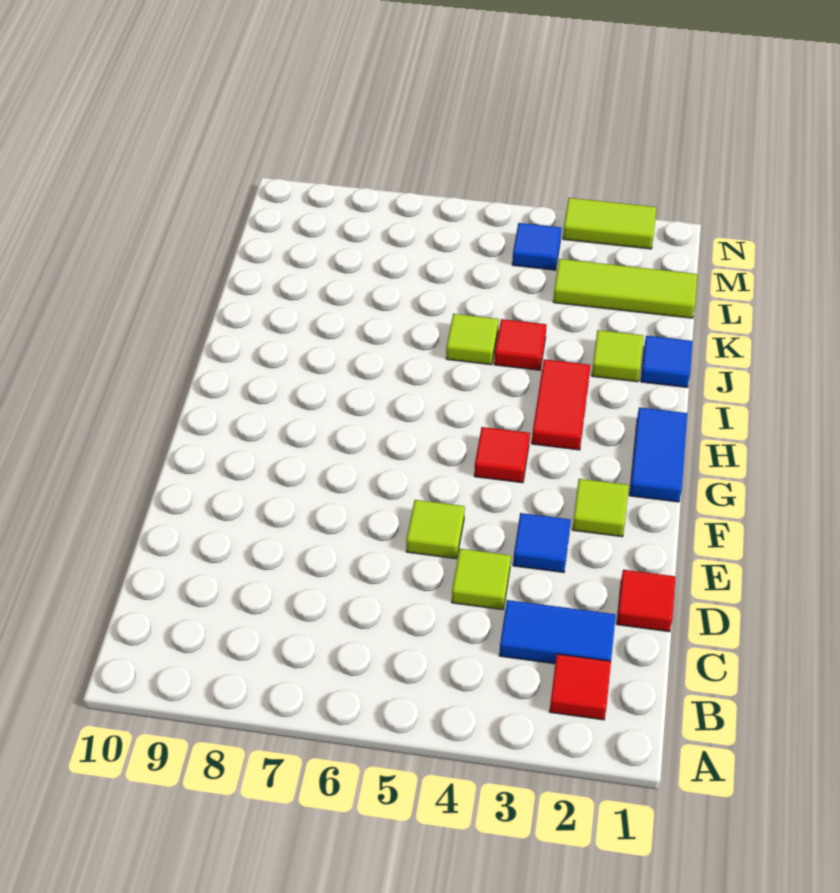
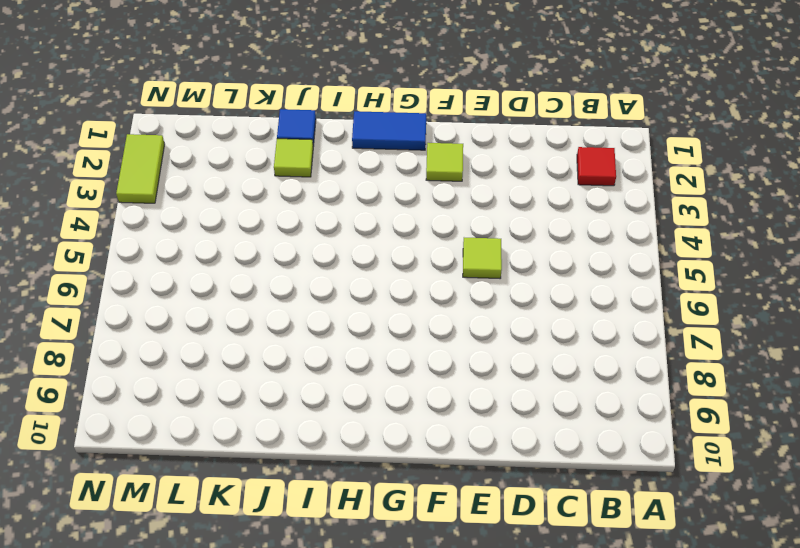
none -> blue 1x2 tile [499,600,616,664]
none -> red 1x1 tile [617,570,675,632]
none -> lime 1x1 tile [452,549,511,610]

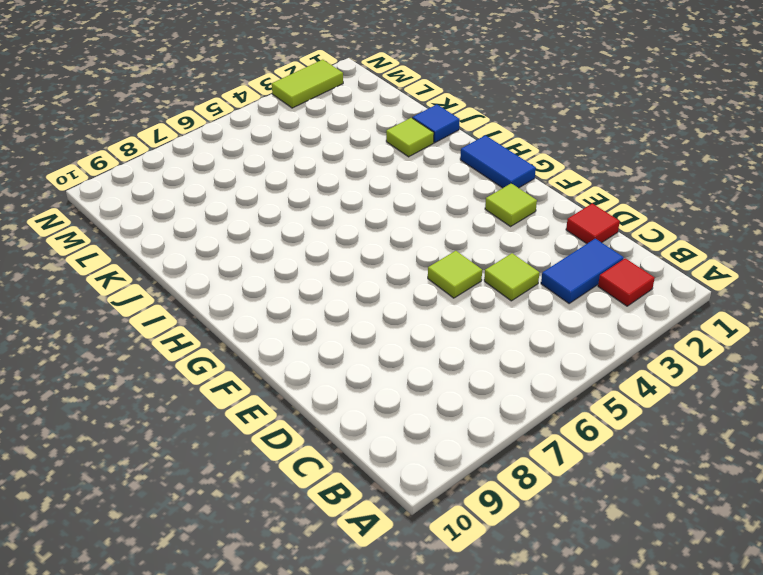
none -> blue 1x1 tile [513,513,571,573]
none -> red 1x1 tile [474,427,530,483]
none -> red 1x2 tile [532,359,590,450]

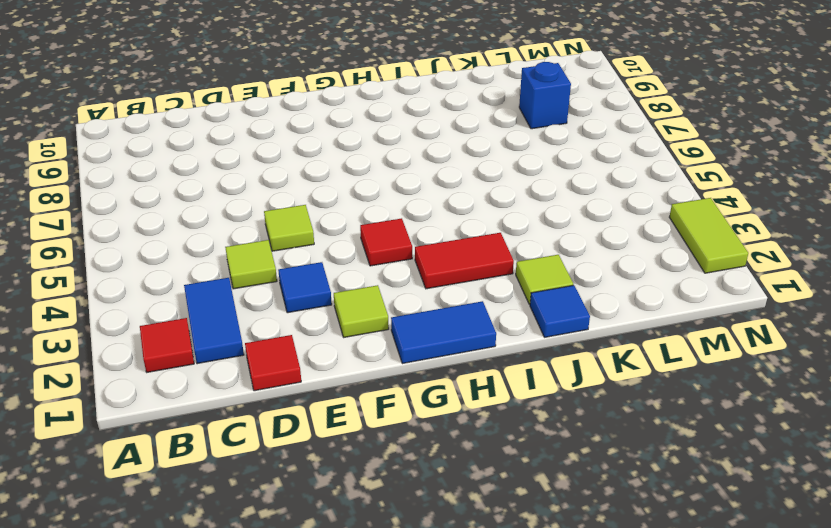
blue 1x1 brick [519,62,571,129] -> none
none -> red 1x1 tile [494,319,547,370]
none -> lime 1x1 tile [446,314,499,365]
none -> lime 1x3 tile [553,259,697,318]

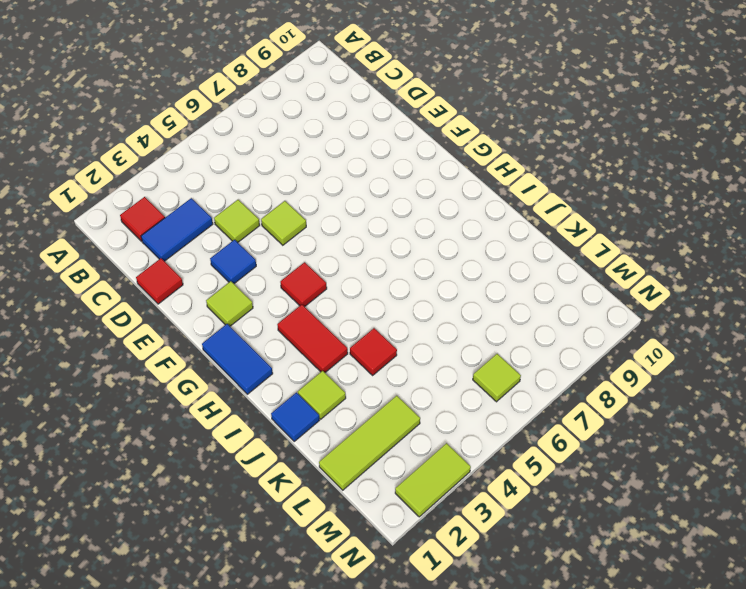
lime 1x1 tile [473,354,521,402] -> lime 1x1 tile moved to [446,314,499,365]
none -> blue 1x1 tile [512,223,561,270]

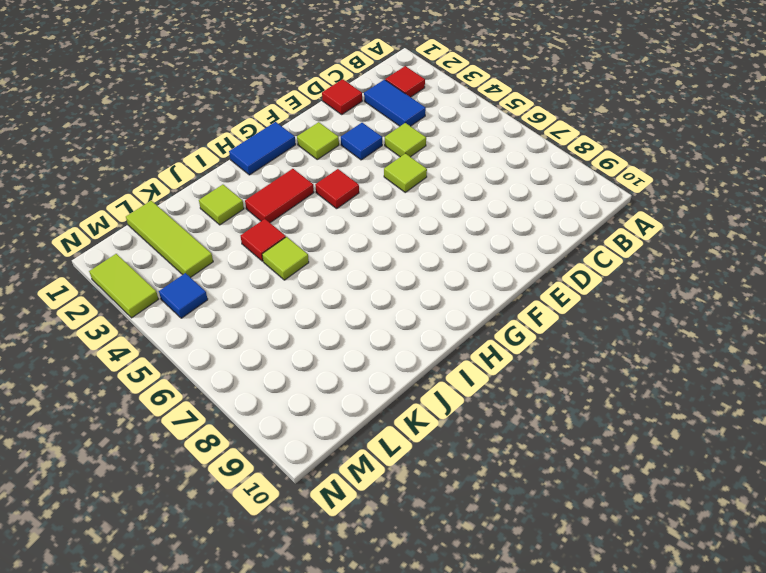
none -> blue 1x1 tile [641,336,692,387]

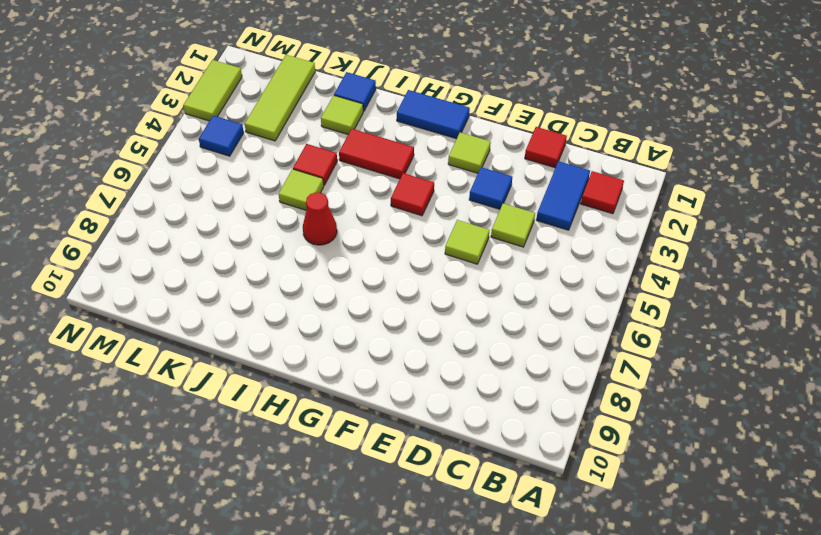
red 1x1 cone [303,192,337,245] -> none

